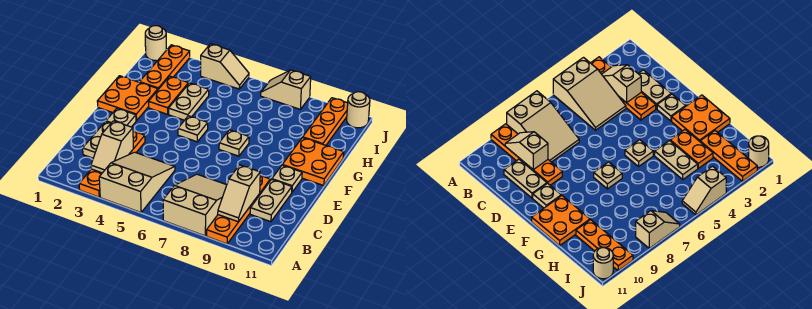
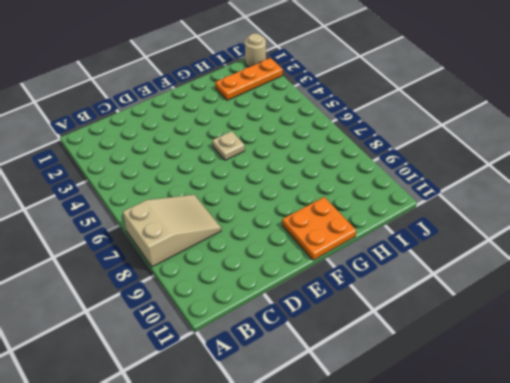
none -> orange 1x4 plate [79,131,145,197]
none -> tan 2x3 slope [99,152,175,212]
none -> orange 1x4 plate [207,175,270,244]

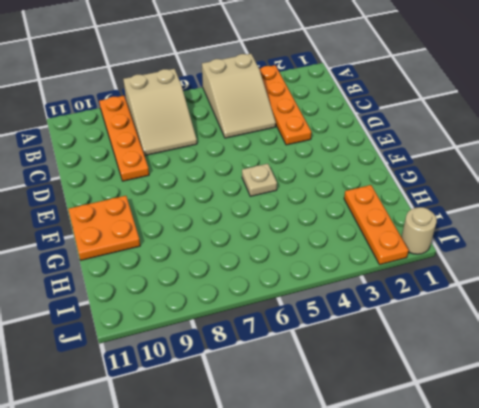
none -> tan 1x2 plate [83,122,111,158]
none -> tan 1x2 plate [250,179,292,222]
none -> tan 1x1 plate [106,108,136,127]

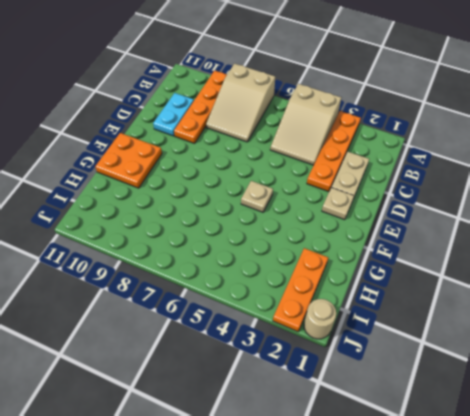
cyan 1x2 plate [153,93,194,136] -> tan 1x2 plate [250,179,292,222]
none -> tan 1x1 plate [272,165,302,192]
none -> orange 2x2 plate [97,76,158,121]
none -> tan 1x1 plate [219,130,249,156]

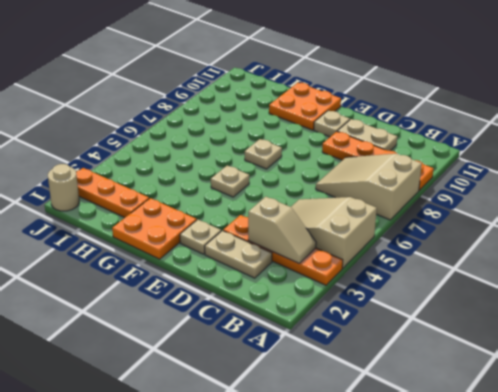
none -> orange 1x2 plate [148,76,189,114]
none -> tan 1x2 plate [169,83,209,120]
none -> orange 1x3 plate [303,98,348,145]

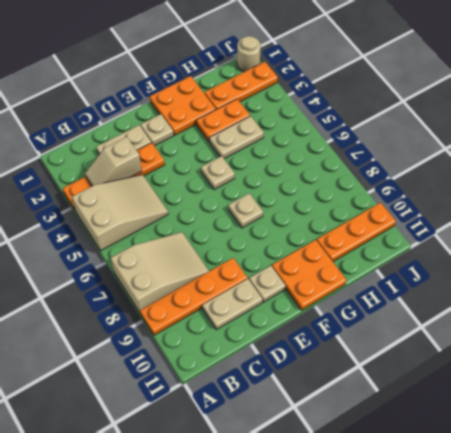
none -> tan 1x2 slope [201,44,249,89]
none -> tan 1x2 slope [261,70,311,109]
none -> tan 1x1 round brick [347,92,370,128]

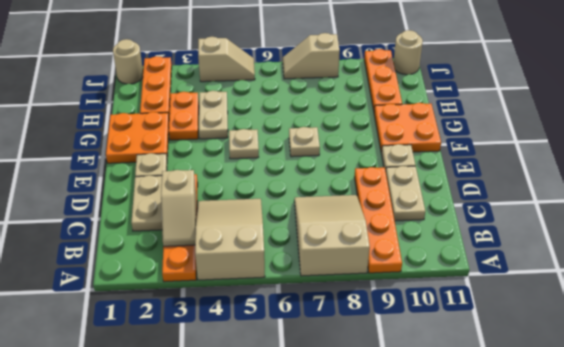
none -> tan 1x2 slope [218,165,260,222]

